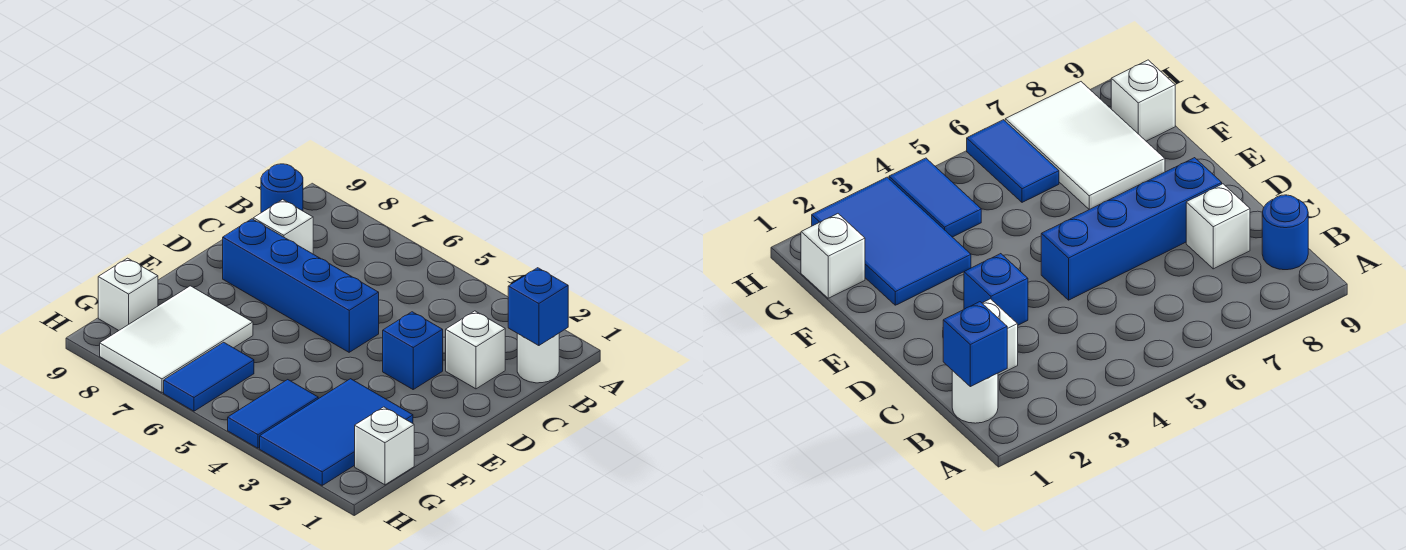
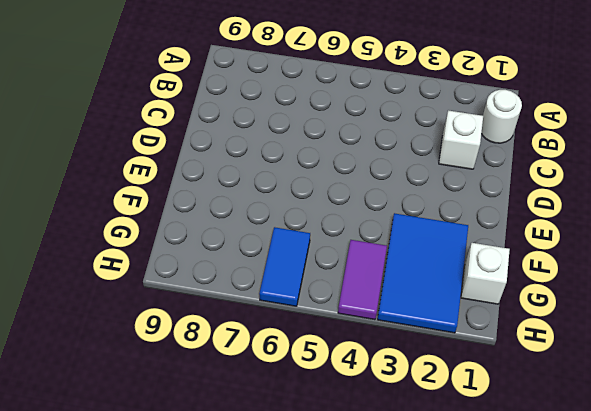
purple 1x2 tile [338,240,387,320] -> blue 1x2 tile [228,380,318,448]
none -> blue 1x1 round brick [261,164,303,213]
none -> white 1x1 brick [253,199,313,254]
none -> blue 1x1 brick [383,312,443,389]

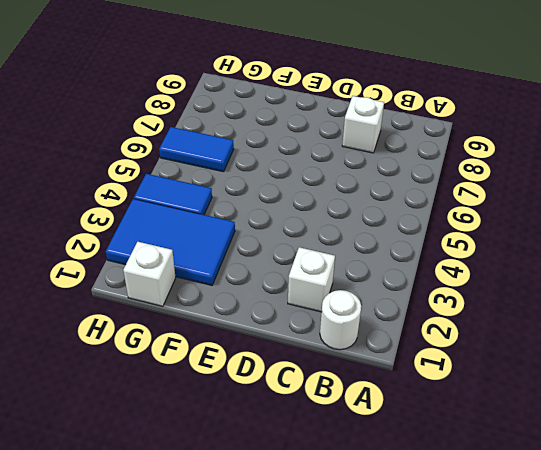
none -> blue 1x1 round brick [261,164,303,213]
none -> blue 1x1 brick [383,312,443,389]
none -> blue 1x4 brick [223,219,379,352]

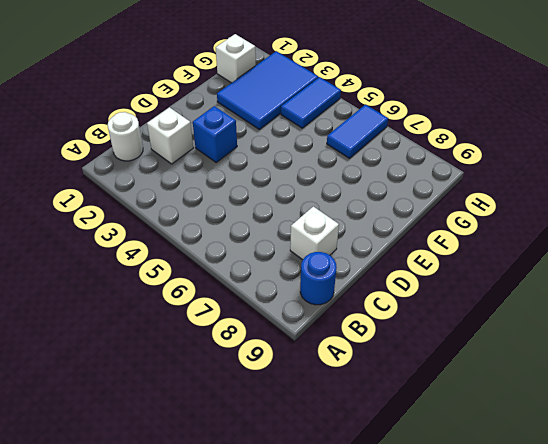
none -> blue 1x4 brick [223,219,379,352]
none -> white 2x3 tile [100,286,253,393]
none -> white 1x1 brick [98,258,158,330]

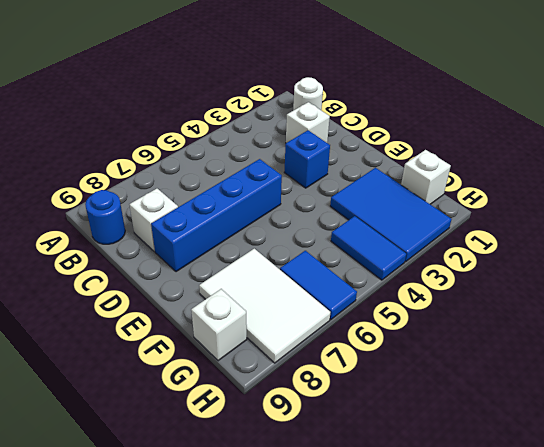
none -> blue 1x1 brick [508,268,568,346]

